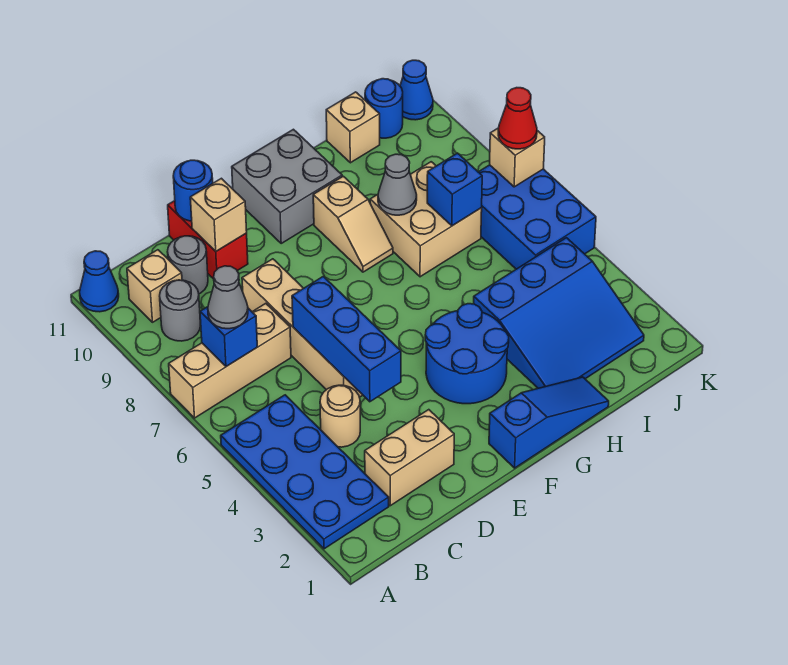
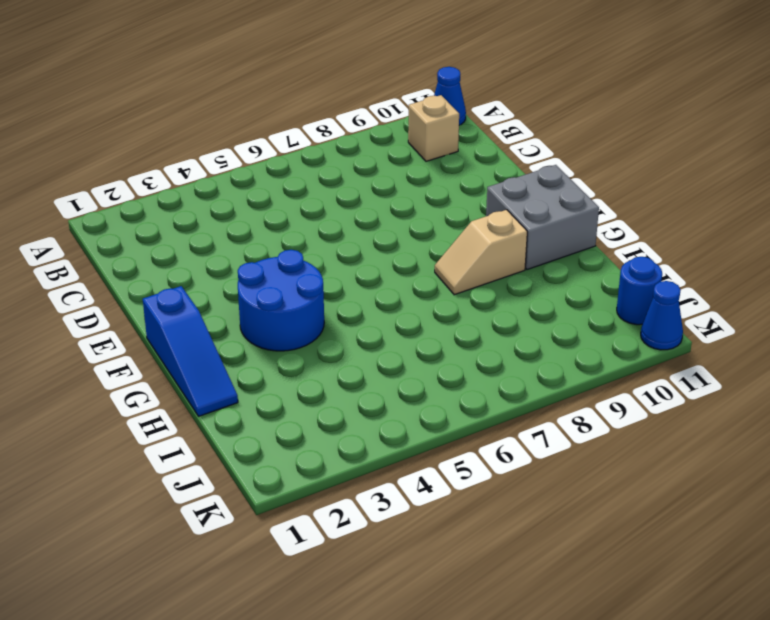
none -> blue 2x4 plate [221,395,389,549]
none -> tan 1x3 brick [169,303,291,418]
none -> grey 1x1 round brick [160,280,200,341]

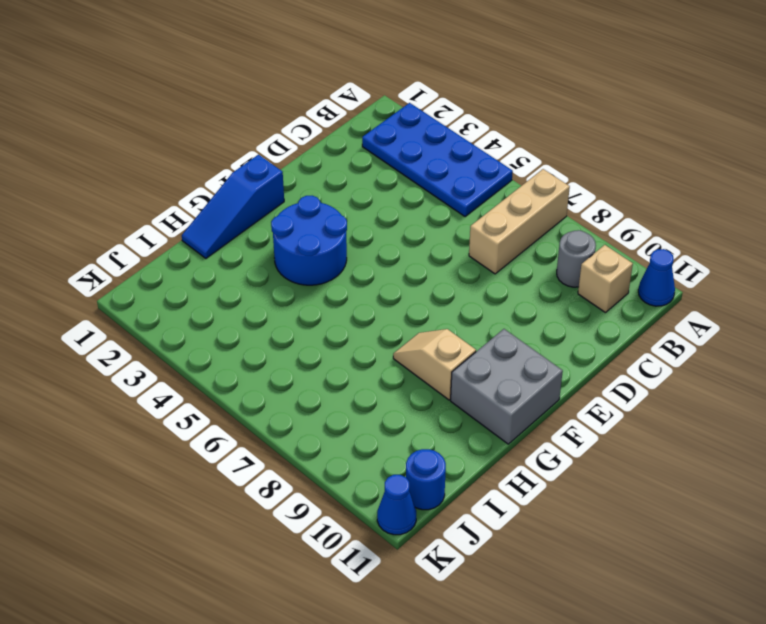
none -> tan 1x2 brick [365,410,454,506]
none -> tan 1x1 round brick [320,385,360,447]
none -> grey 1x1 round brick [167,236,208,294]

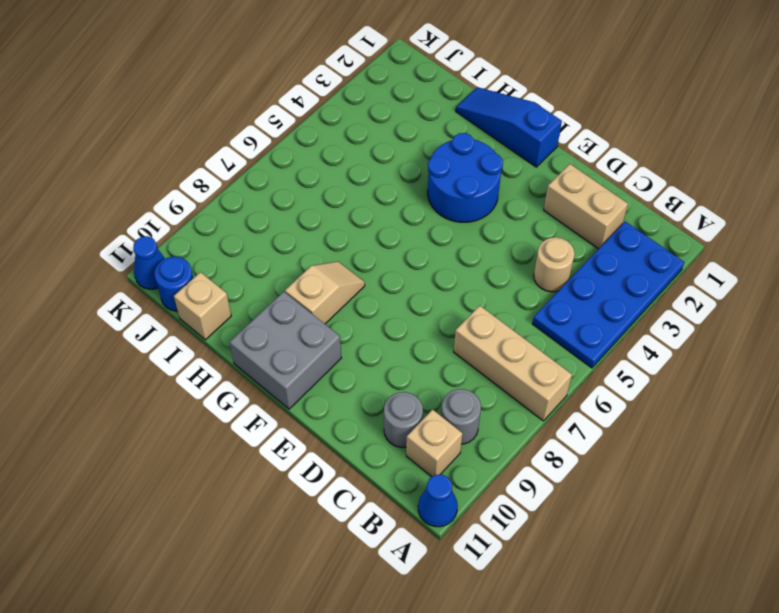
none -> tan 1x4 brick [242,259,362,397]
none -> red 1x2 brick [168,201,248,279]
none -> blue 3x3 slope [474,238,644,388]

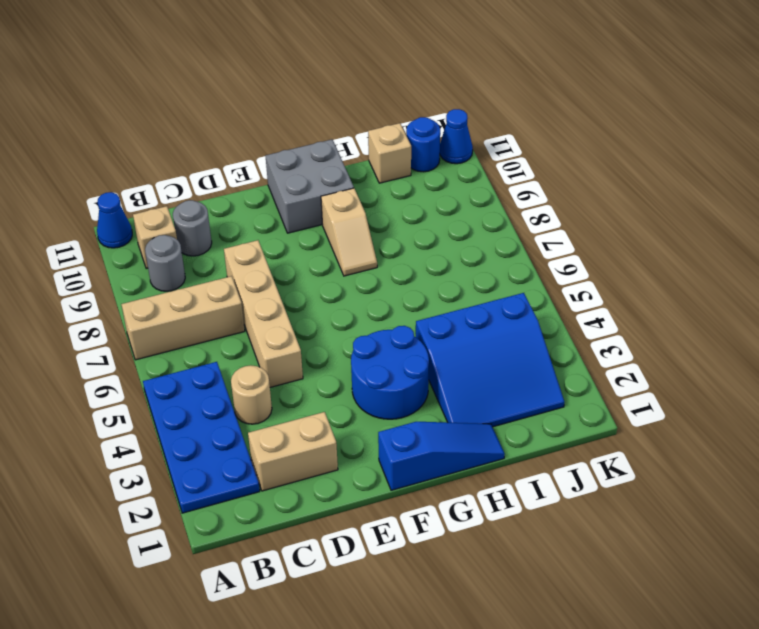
none -> red 1x2 brick [168,201,248,279]
none -> tan 2x2 brick [370,162,482,277]
none -> blue 2x3 brick [479,165,596,269]

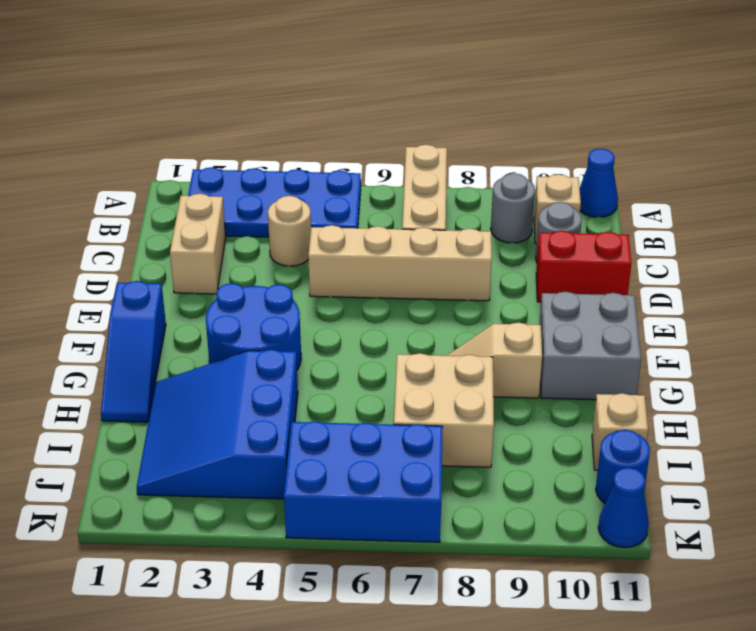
none -> blue 1x1 brick [200,307,257,366]
none -> blue 1x3 brick [292,276,401,402]
none -> tan 1x1 brick [190,178,247,251]

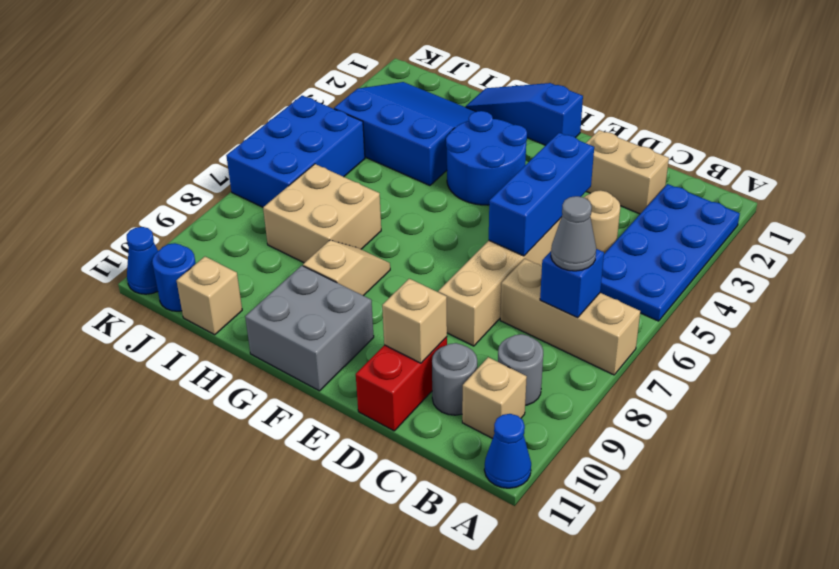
none -> blue 1x1 round brick [173,160,213,221]
none -> grey 1x1 cone [378,154,417,215]
none -> blue 1x1 brick [427,153,482,226]

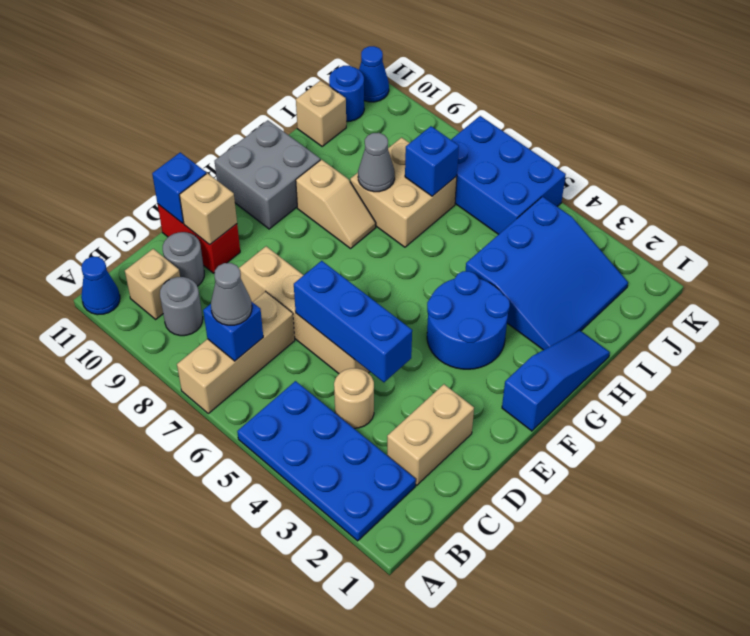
blue 1x1 brick [152,152,206,223] -> blue 1x1 round brick [173,160,213,221]
none -> tan 1x1 brick [490,128,545,187]
none -> red 1x1 cone [498,88,537,149]

